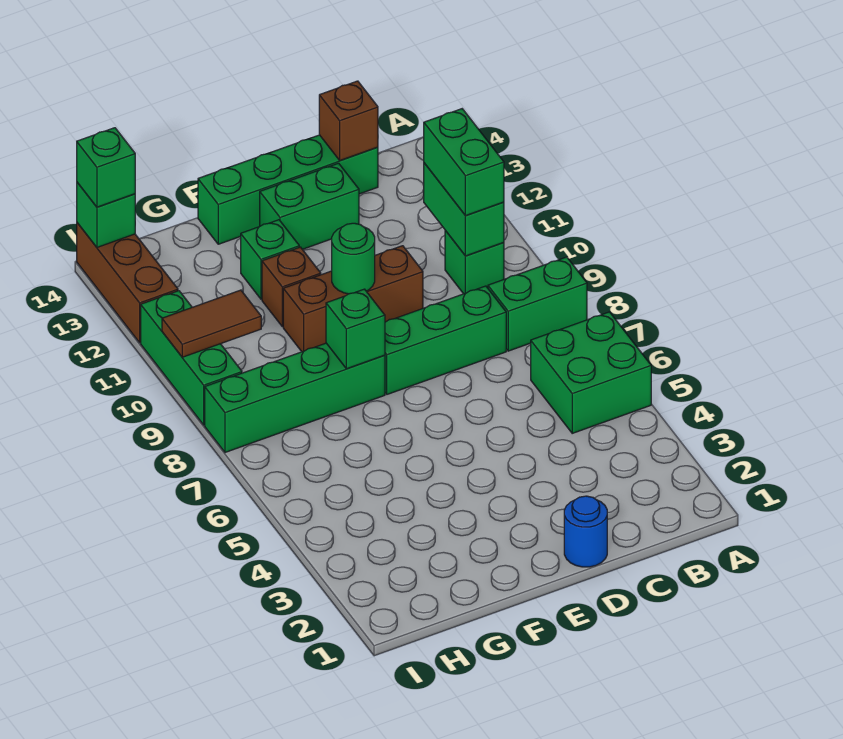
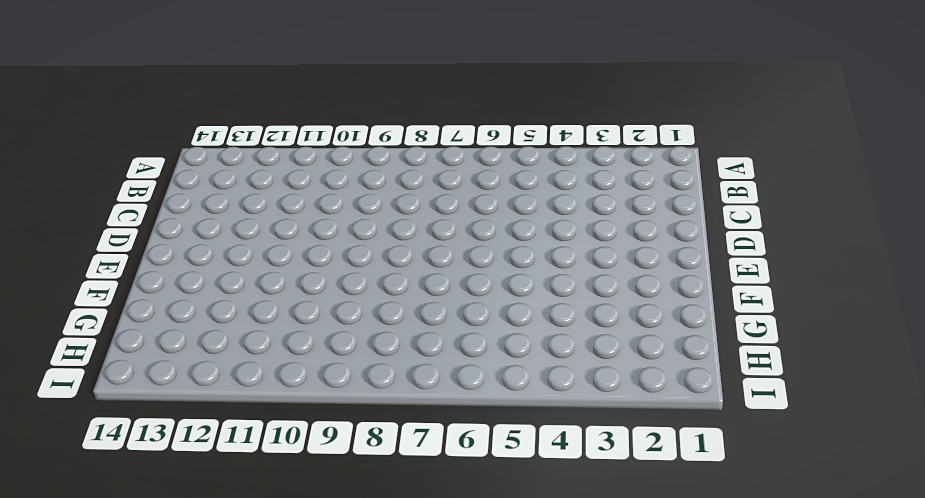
none -> green 2x2 brick [531,312,651,433]
none -> green 1x2 brick [488,257,587,351]
none -> green 1x1 brick [445,231,504,294]

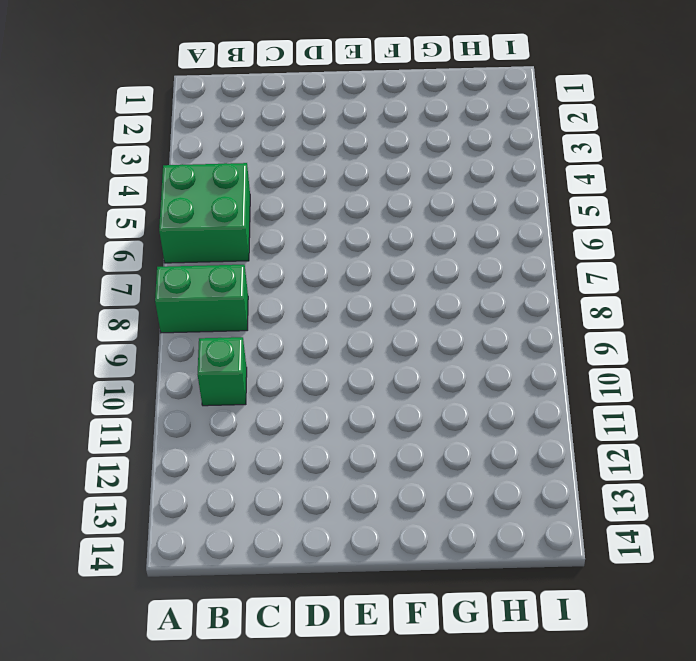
none -> green 1x3 brick [385,286,506,394]
none -> green 1x4 brick [198,135,378,244]
none -> blue 1x1 round brick [564,496,607,567]

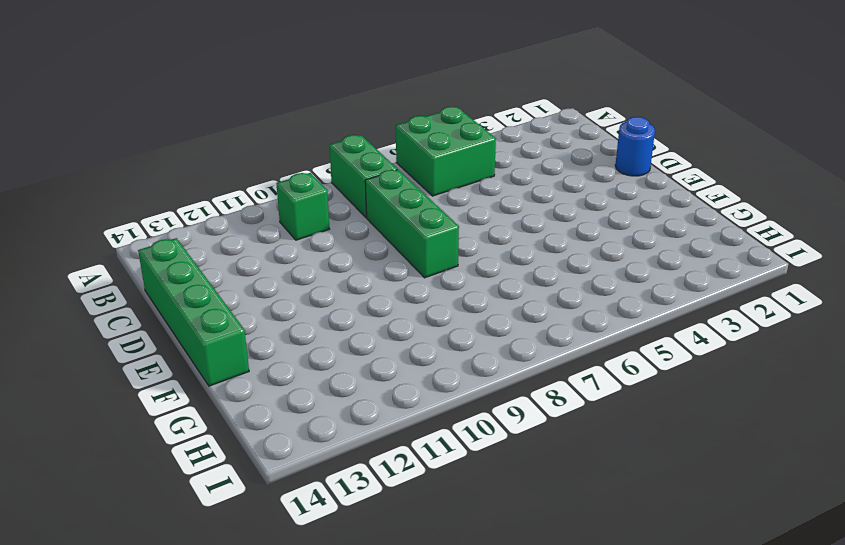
none -> brown 1x3 brick [283,246,423,352]
none -> green 1x2 brick [260,163,359,249]
none -> green 1x4 brick [205,343,385,453]

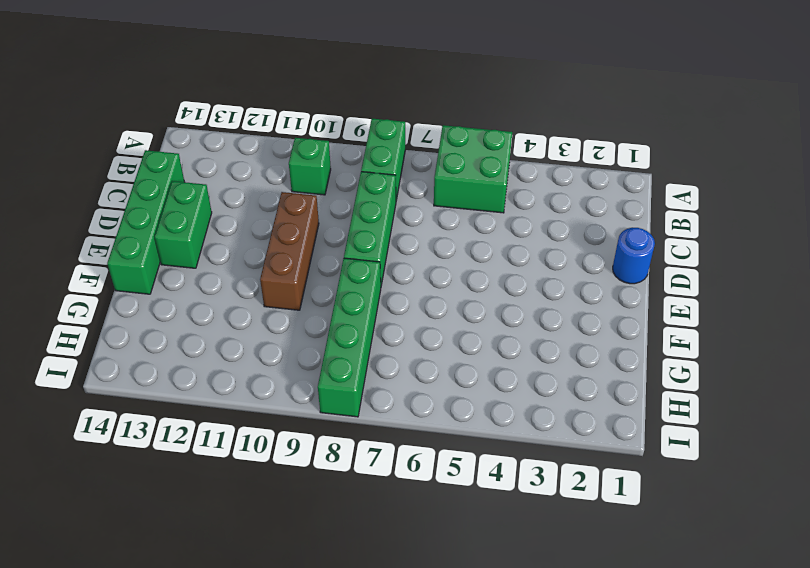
none -> brown 1x1 brick [262,247,321,327]
none -> green 1x1 brick [241,220,299,299]
none -> green 1x3 brick [141,291,242,425]

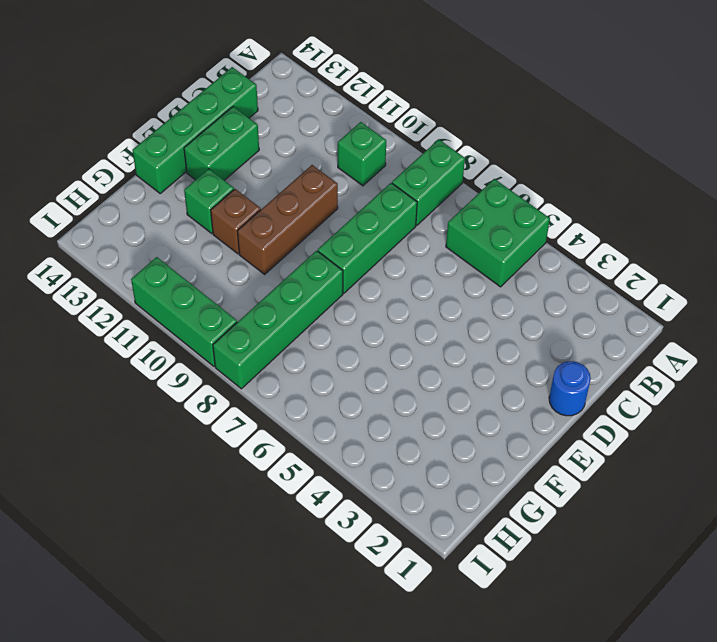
none -> brown 1x3 brick [77,223,178,343]
none -> green 1x2 brick [424,163,504,256]
none -> brown 1x1 brick [319,81,378,161]

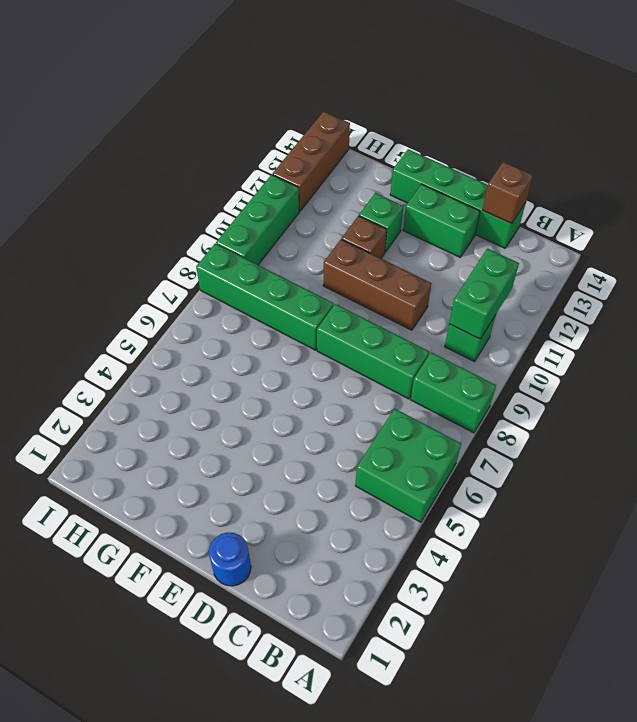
none -> green 1x1 round brick [332,223,375,294]
none -> green 1x1 brick [326,289,385,369]
none -> brown 1x2 tile [162,290,261,357]

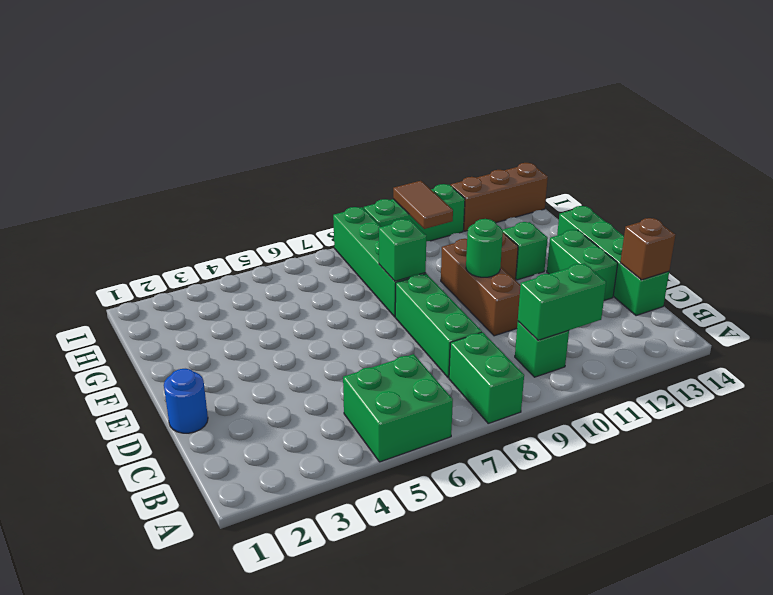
none -> green 1x1 brick [77,183,135,247]
none -> green 1x2 brick [424,109,504,216]
none -> green 1x1 brick [77,128,135,207]

